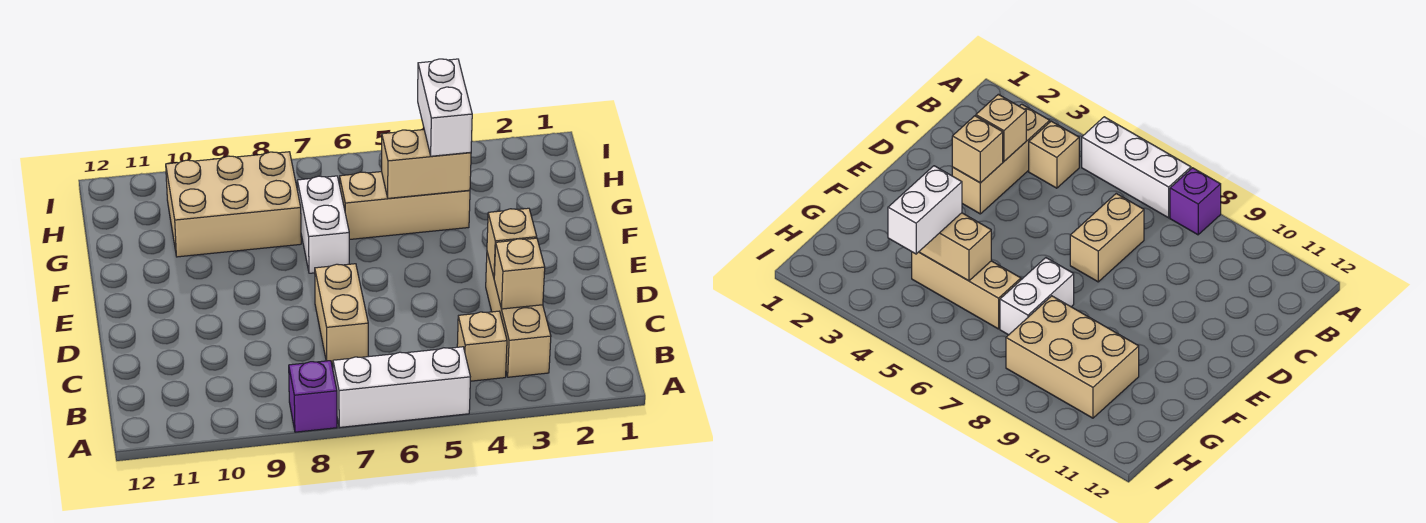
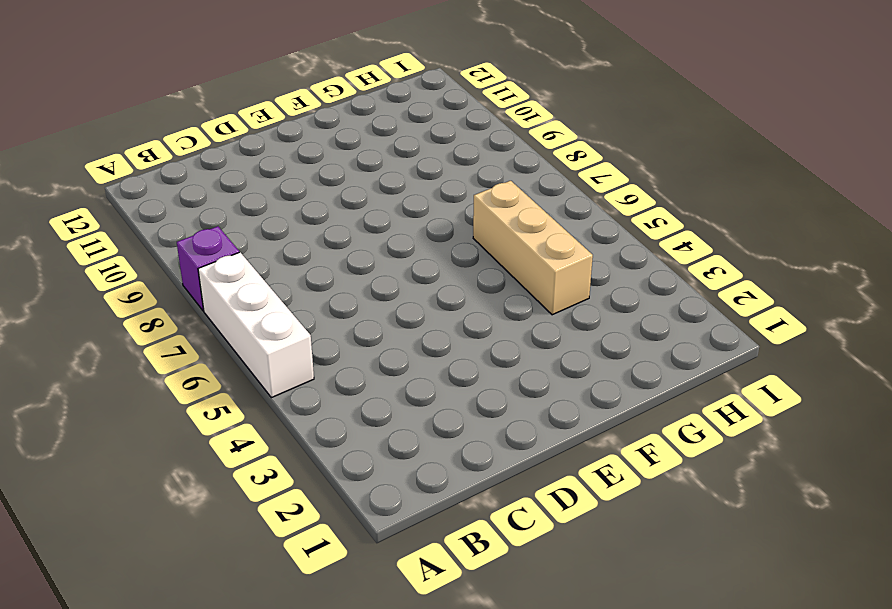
none -> tan 1x3 brick [486,253,551,377]
none -> tan 1x1 brick [457,311,507,381]
none -> tan 1x2 brick [315,264,368,364]

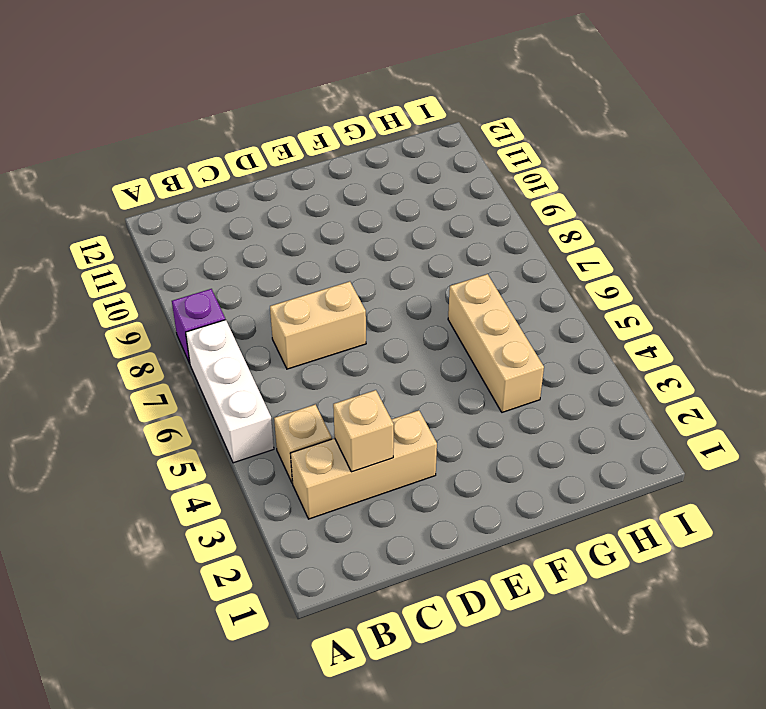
none -> white 1x2 brick [297,176,349,273]
none -> tan 2x3 brick [166,152,301,257]
none -> tan 1x1 brick [487,208,537,277]

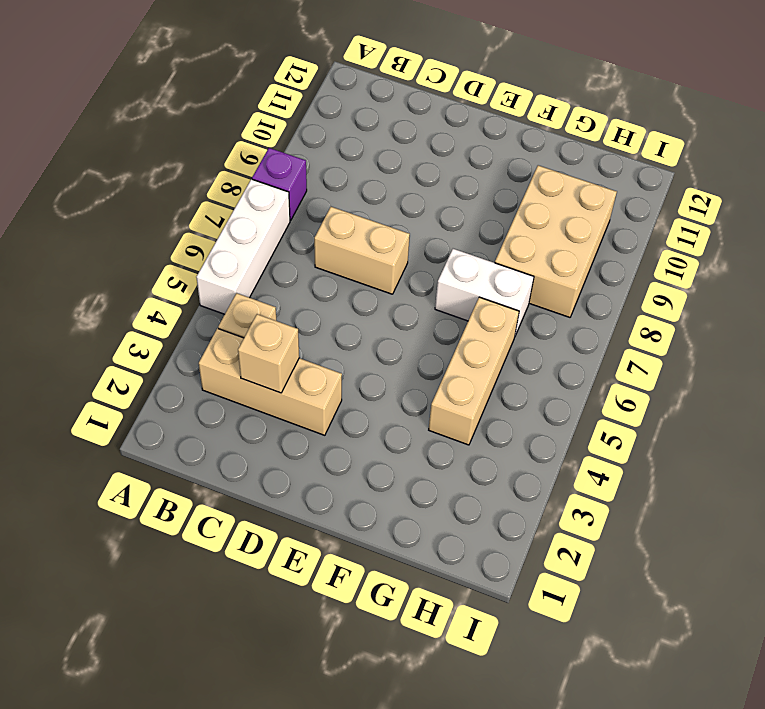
none -> tan 1x1 brick [487,208,537,277]
none -> tan 1x2 brick [382,130,471,198]
none -> white 1x2 brick [418,59,472,156]

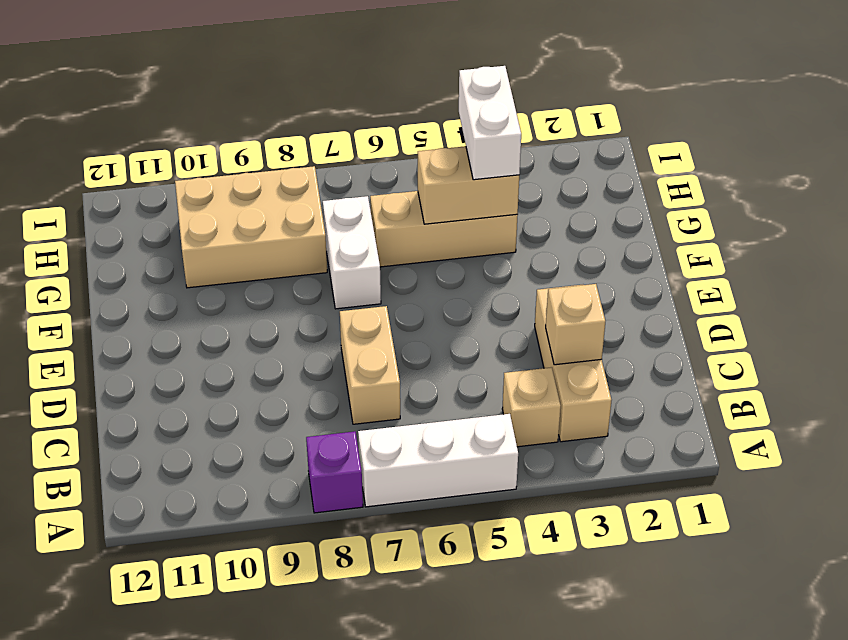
none -> tan 1x1 brick [487,208,537,277]

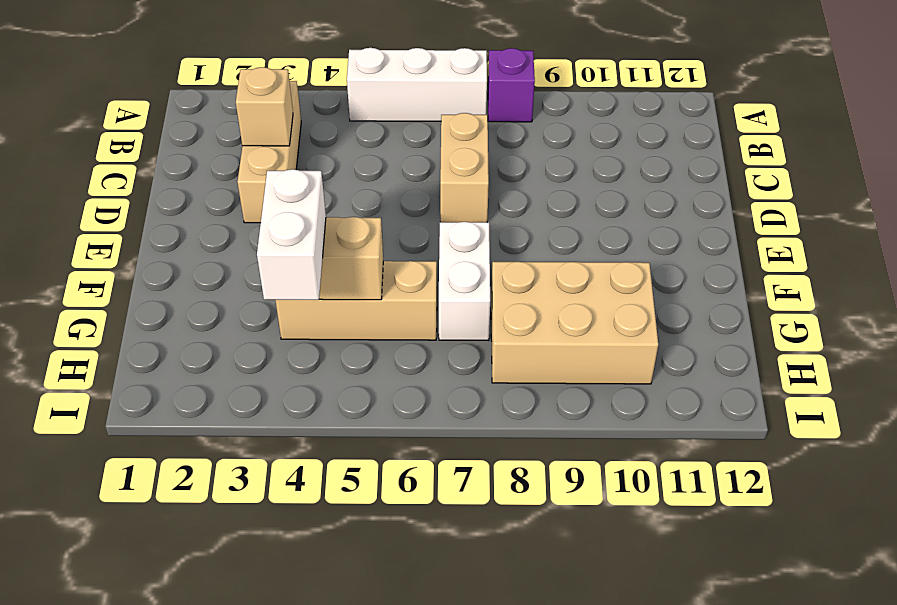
none -> tan 1x1 brick [457,311,507,381]
none -> tan 1x1 brick [487,208,537,277]

